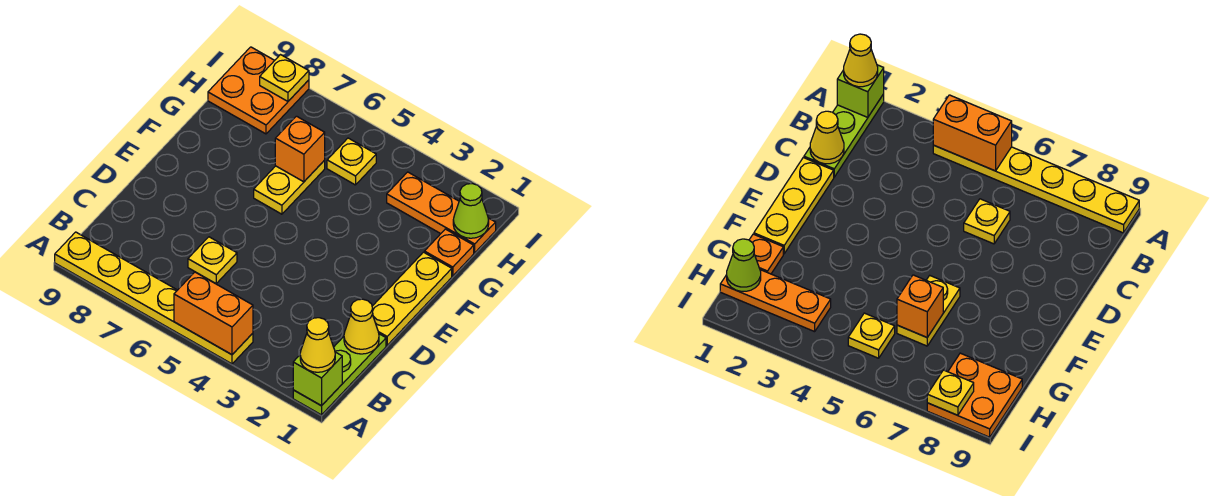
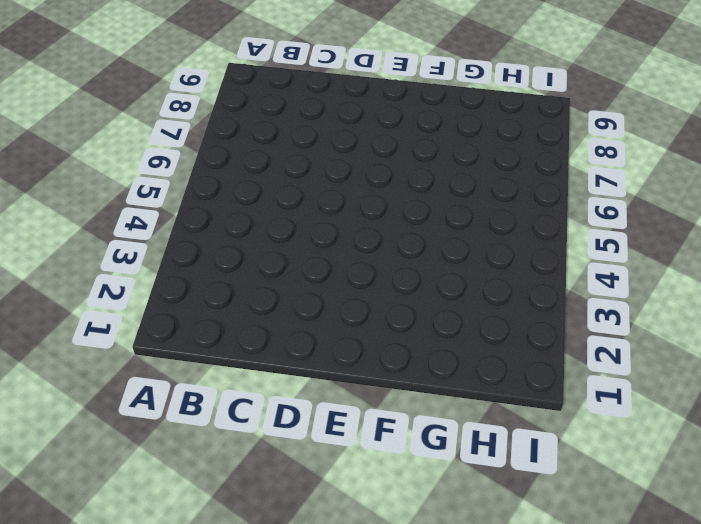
none -> lime 1x3 plate [293,334,386,415]
none -> yellow 1x6 plate [55,232,253,364]
none -> yellow 1x1 plate [188,237,237,284]

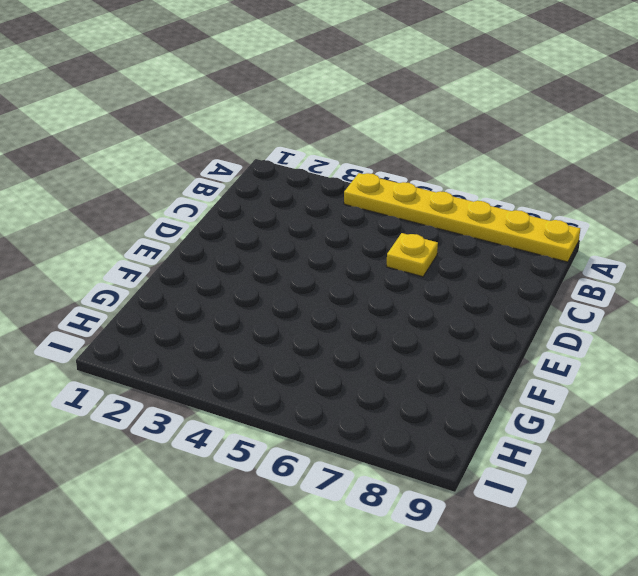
none -> lime 1x3 plate [293,334,386,415]
none -> yellow 1x3 plate [372,252,452,345]
none -> yellow 1x2 plate [254,160,325,214]

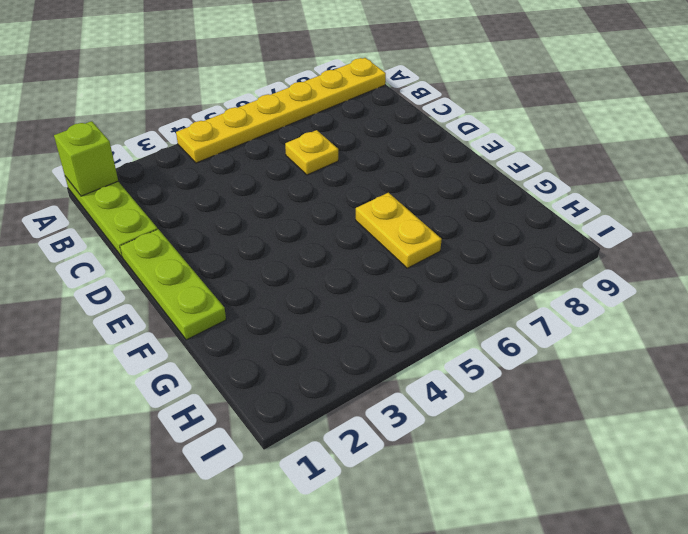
lime 1x3 plate [120,229,226,340] -> yellow 1x3 plate [372,252,452,345]
none -> orange 1x1 plate [424,229,474,276]
none -> orange 1x3 plate [387,172,496,253]
none -> yellow 1x1 plate [327,138,376,185]

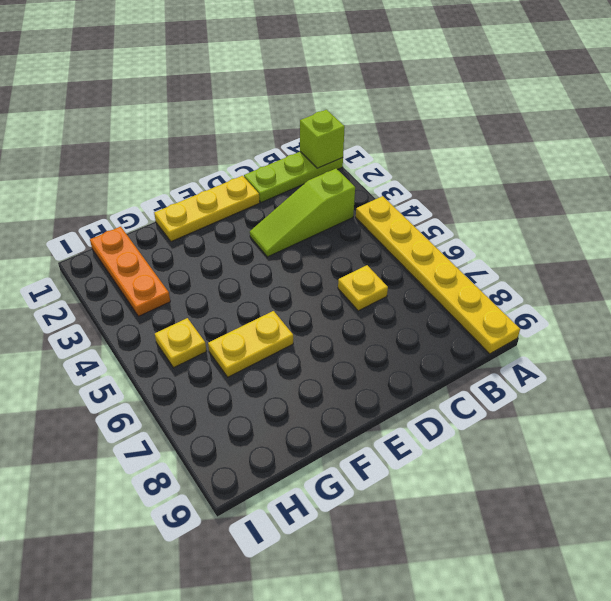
lime 1x3 slope [250,169,355,257] -> none
none -> orange 1x1 plate [424,229,474,276]
none -> orange 2x2 plate [208,47,309,134]
none -> orange 1x2 brick [174,272,253,355]

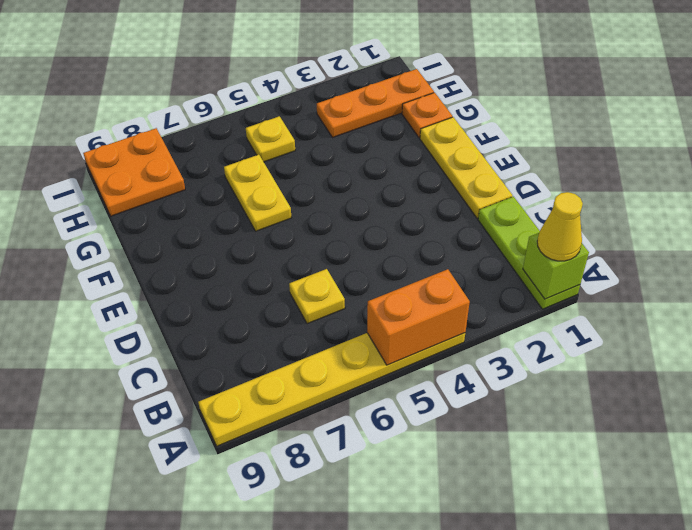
none -> yellow 1x1 cone [344,299,379,354]
none -> orange 1x1 brick [275,116,325,182]
none -> lime 1x1 cone [453,184,489,238]

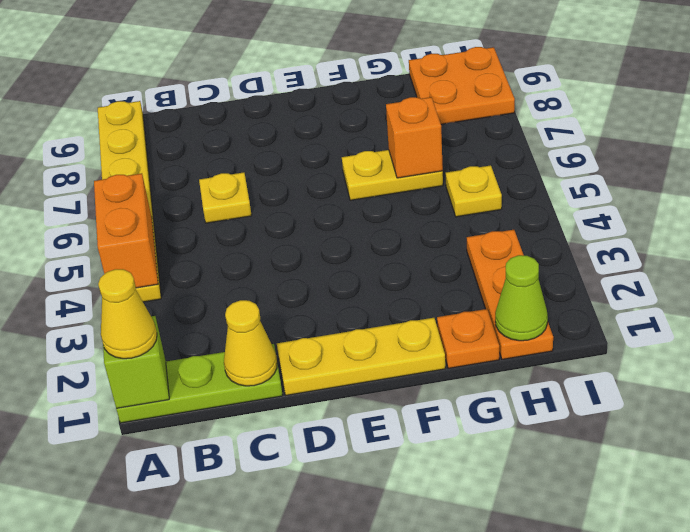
none -> yellow 1x1 plate [260,55,309,101]

